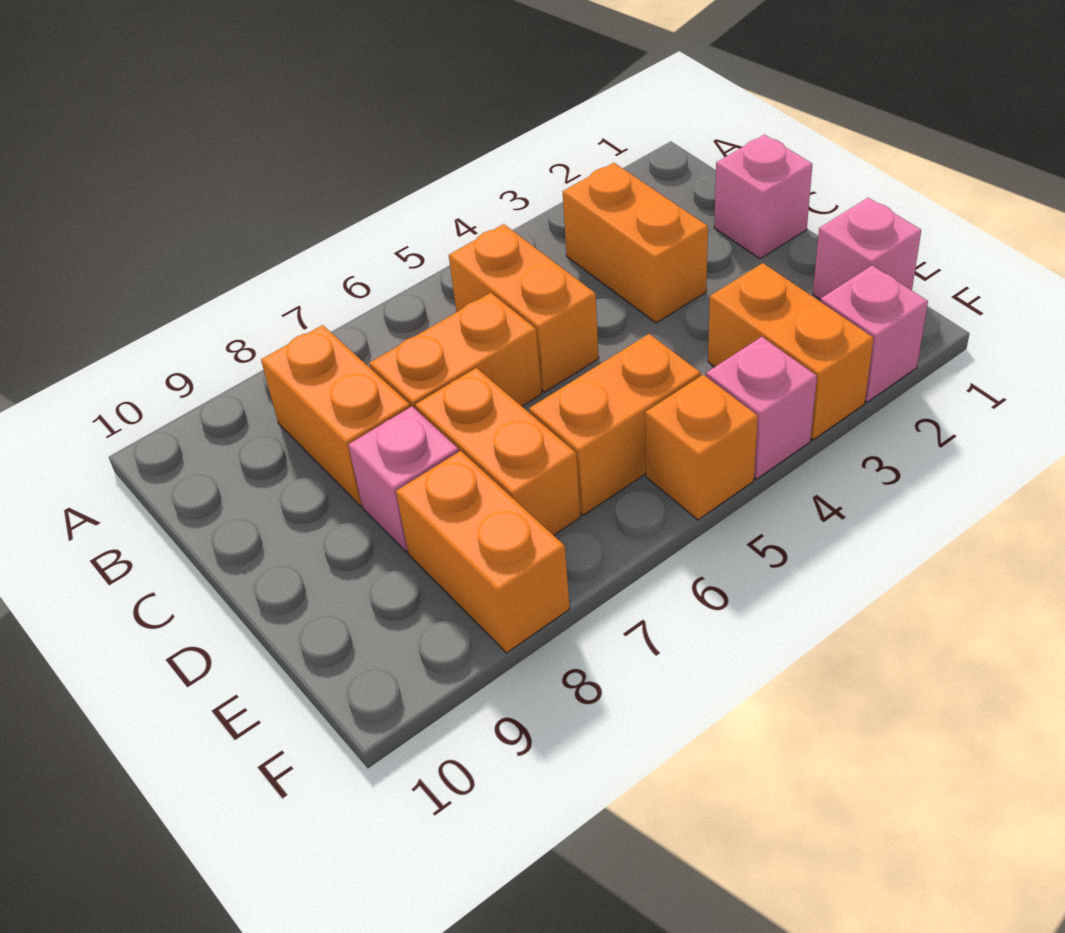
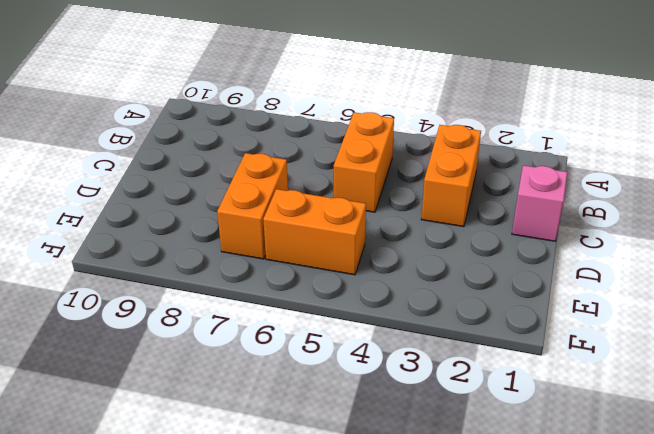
none -> orange 1x2 brick [261,325,410,506]
none -> orange 1x2 brick [369,293,542,410]
none -> pink 1x1 brick [348,407,459,552]

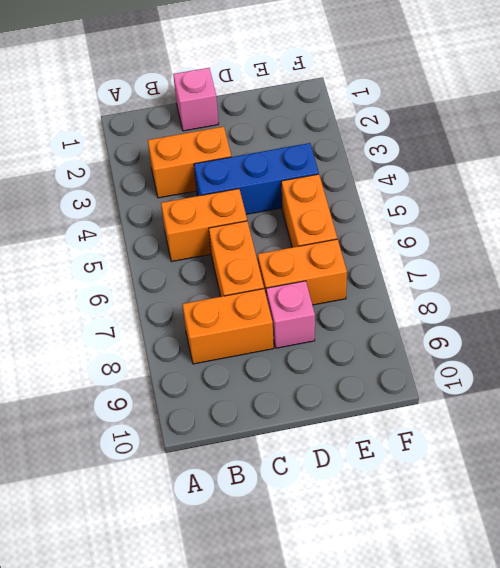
blue 1x3 brick [194,143,319,214] -> none
none -> pink 1x1 brick [813,198,921,300]
none -> orange 1x2 brick [708,263,874,440]
none -> orange 1x2 brick [396,451,570,653]

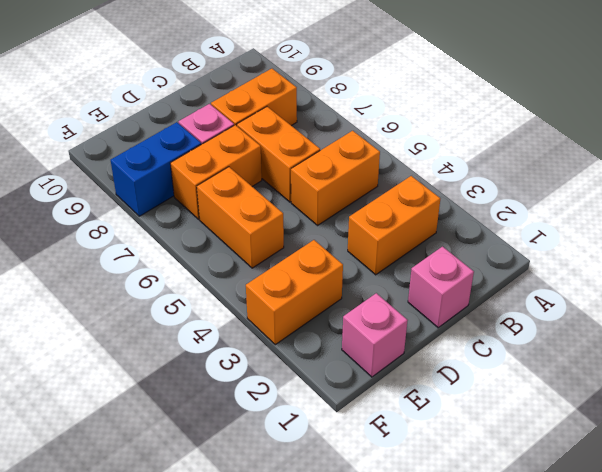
blue 1x2 brick [111,122,201,216] -> orange 1x2 brick [396,451,570,653]
none -> pink 1x1 brick [820,265,928,402]
none -> pink 1x1 brick [706,337,817,479]
none -> orange 1x1 brick [645,375,758,520]

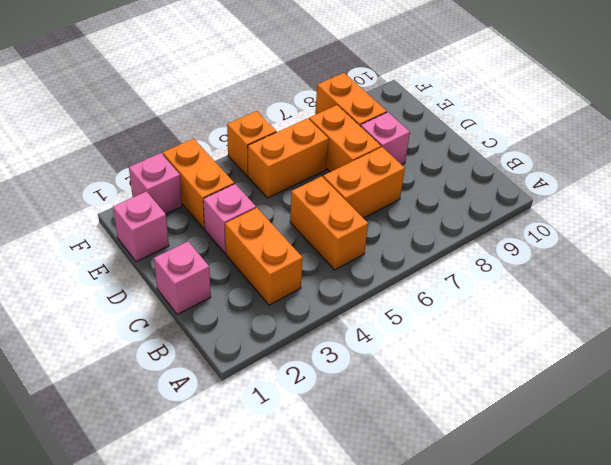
pink 1x1 brick [203,184,256,253] -> pink 1x1 brick moved to [706,337,817,479]
none -> orange 1x2 brick [261,325,410,506]

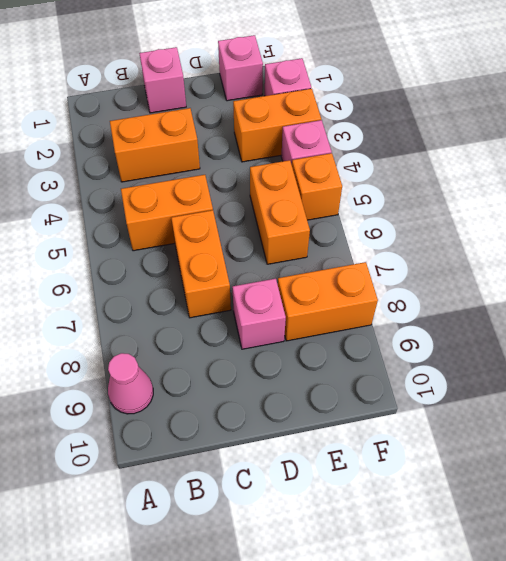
pink 1x1 cone [108,353,153,414] -> none
none -> orange 1x2 brick [261,325,410,506]
none -> orange 1x2 brick [415,368,580,535]

